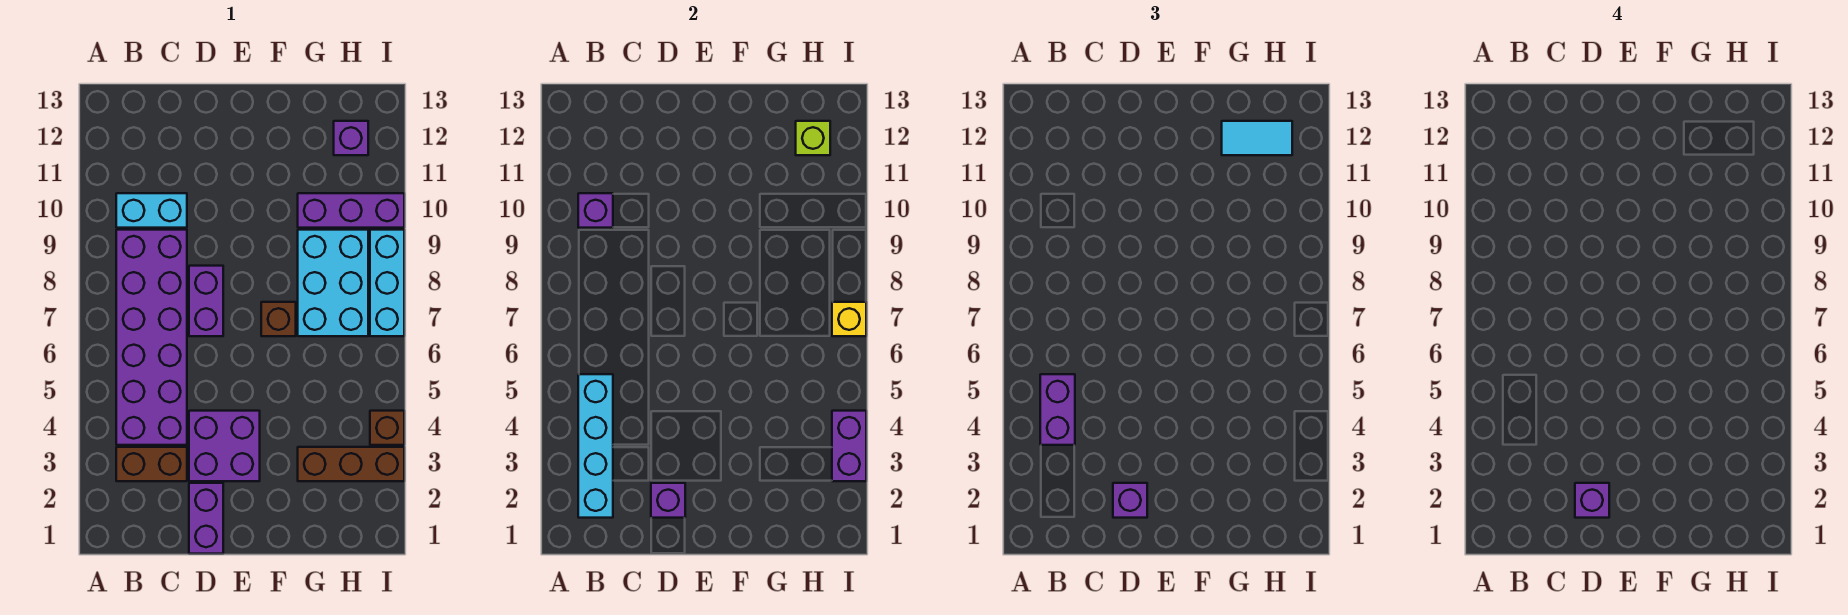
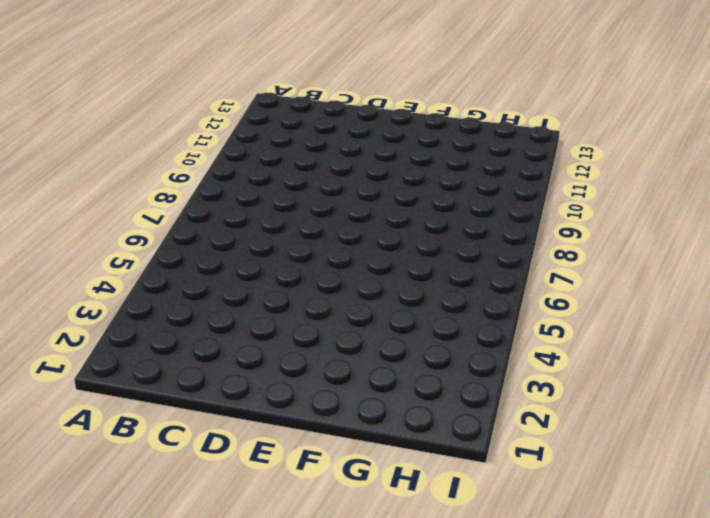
none -> brown 1x2 brick [116,447,187,481]
none -> purple 2x6 brick [116,230,187,445]
none -> cyan 1x2 brick [116,193,187,228]

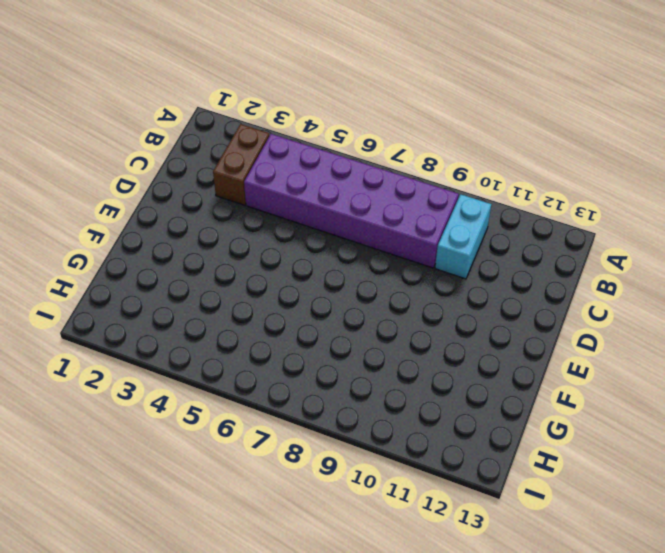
none -> purple 1x2 brick [189,483,223,554]
none -> purple 2x2 brick [189,411,260,481]
none -> purple 1x2 brick [189,266,223,336]

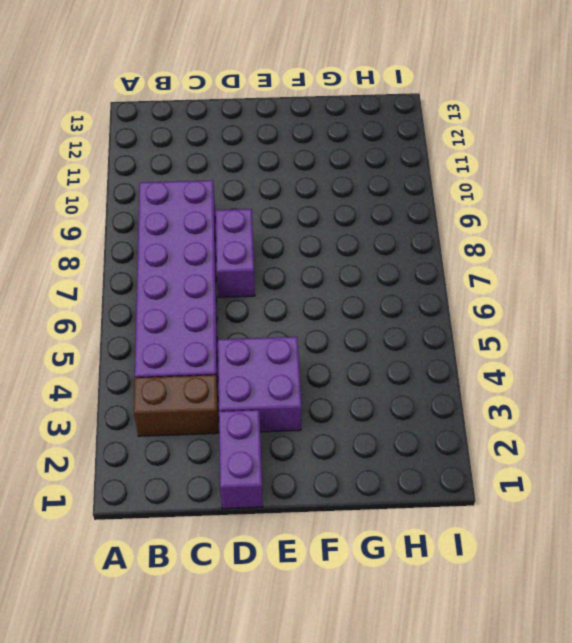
none -> cyan 1x2 brick [116,193,187,228]
none -> brown 1x1 brick [261,302,296,336]
none -> brown 1x3 brick [298,447,404,481]

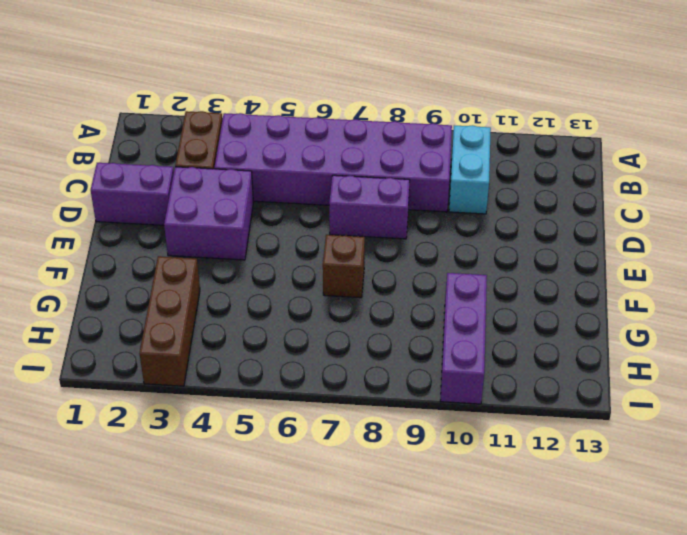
none -> cyan 2x3 brick [298,230,368,336]
none -> purple 1x1 brick [334,121,368,155]
none -> brown 1x1 brick [370,411,404,445]

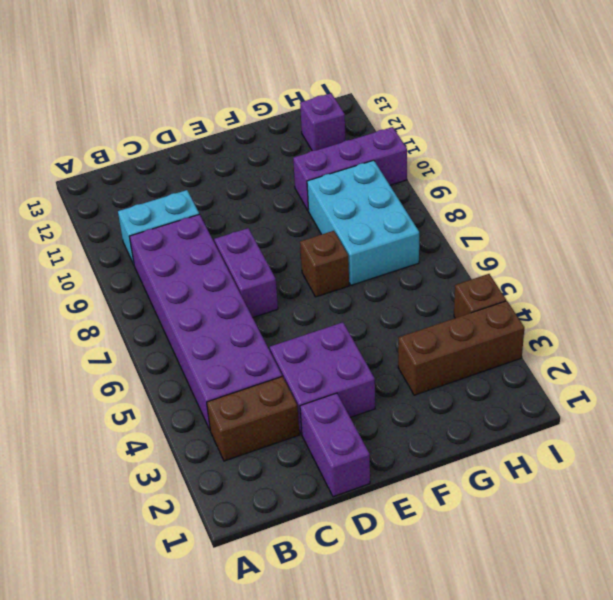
none -> cyan 1x3 brick [370,230,404,336]
none -> cyan 1x4 brick [578,374,613,518]
none -> purple 1x1 brick [578,193,613,228]

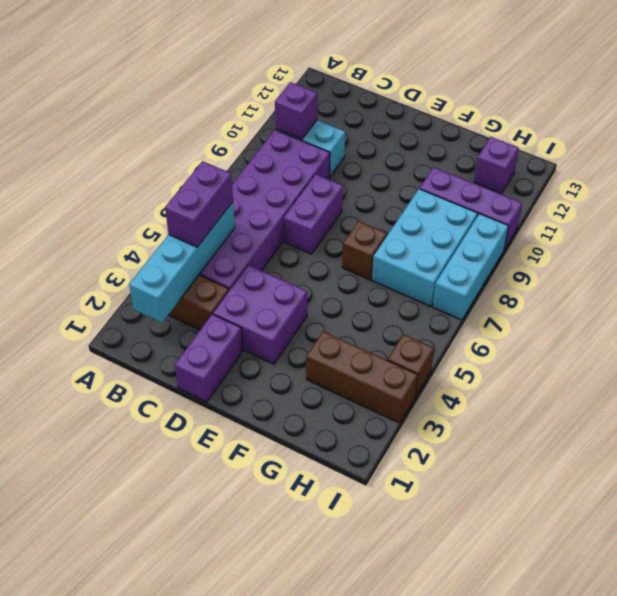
none -> purple 1x1 brick [651,483,685,518]
none -> lime 1x1 brick [796,121,830,155]
none -> purple 1x2 brick [832,411,866,481]

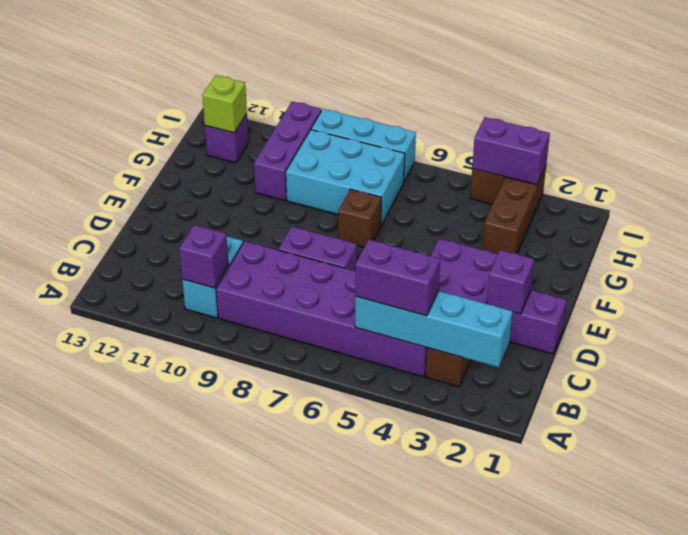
none -> yellow 1x1 brick [832,302,866,336]
none -> purple 1x1 brick [1113,483,1147,518]
none -> cyan 1x2 tile [1222,121,1292,155]

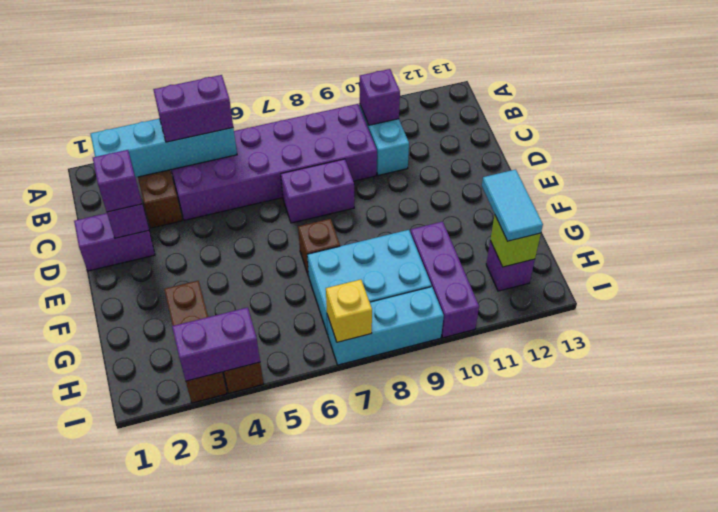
none -> purple 2x2 brick [189,411,260,481]
none -> purple 1x1 brick [1575,483,1609,518]

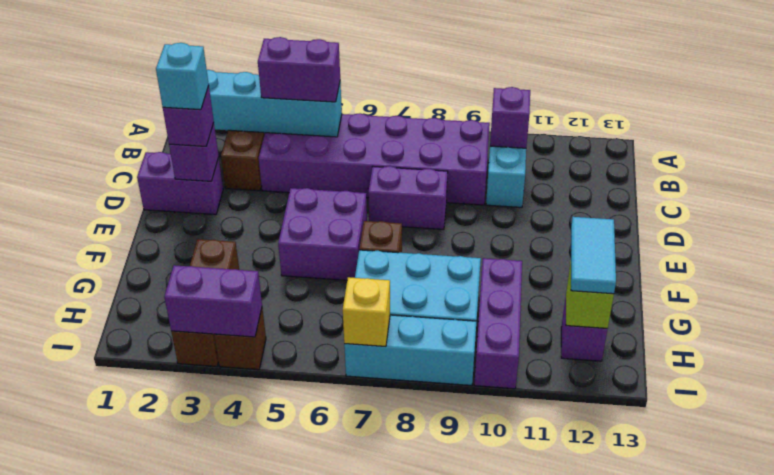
cyan 1x1 brick [156,43,209,110] -> purple 1x1 brick [1575,483,1609,518]
purple 2x2 brick [278,188,367,280] -> purple 2x2 brick moved to [189,411,260,481]

